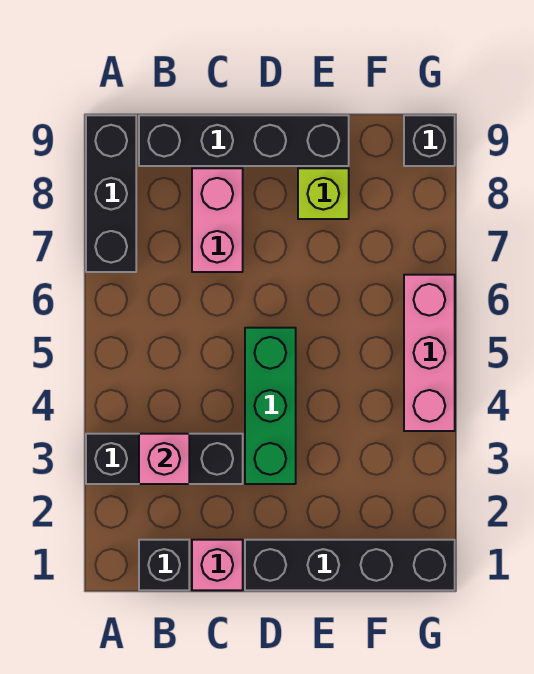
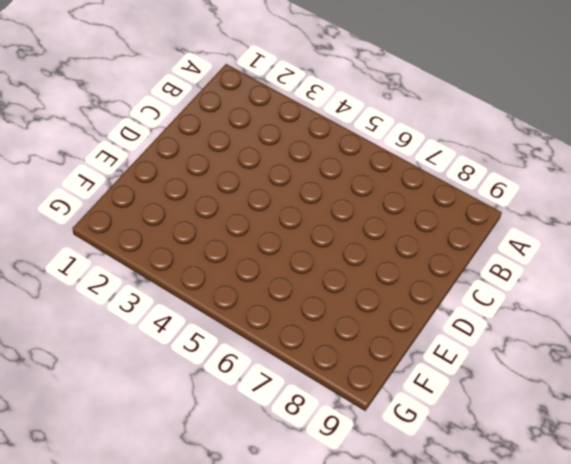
none -> black 1x3 brick [86,434,243,484]
none -> black 1x3 brick [86,115,136,272]
none -> black 1x1 brick [139,540,189,590]

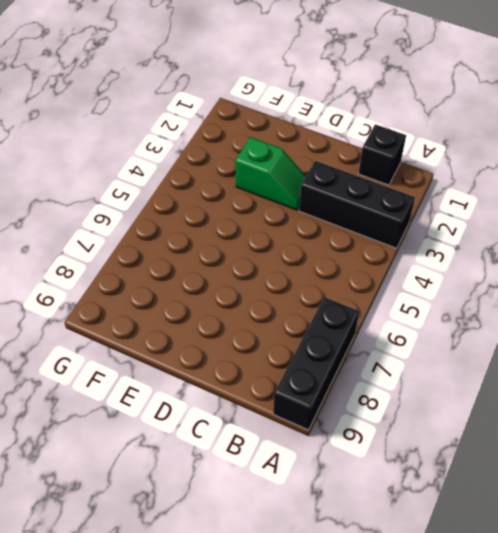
green 1x2 slope [235,137,306,210] -> green 1x3 brick [245,328,296,484]
none -> black 1x4 brick [139,115,349,166]
none -> pink 1x1 brick [192,540,243,590]
none -> pink 1x2 brick [192,168,243,272]

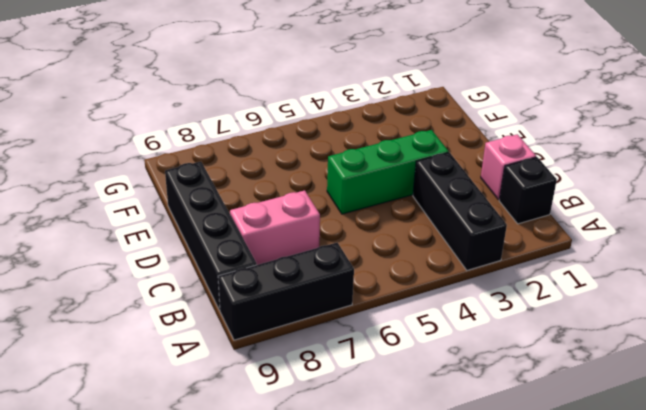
none -> black 1x4 brick [245,540,455,590]
none -> lime 1x1 brick [298,168,349,219]
none -> pink 1x3 brick [404,275,455,431]

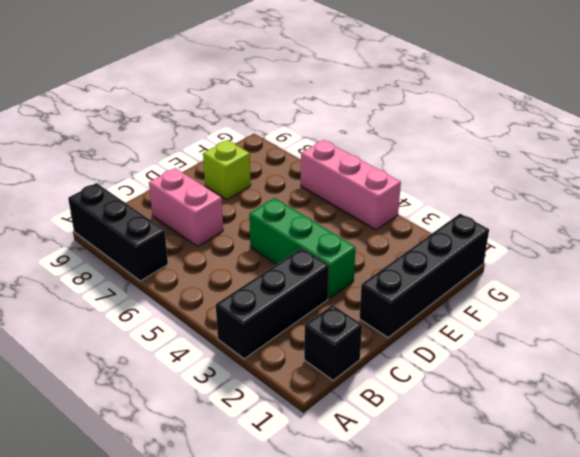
none -> black 1x4 brick [139,115,349,166]
none -> pink 1x1 brick [192,540,243,590]
none -> black 1x1 brick [404,115,455,166]

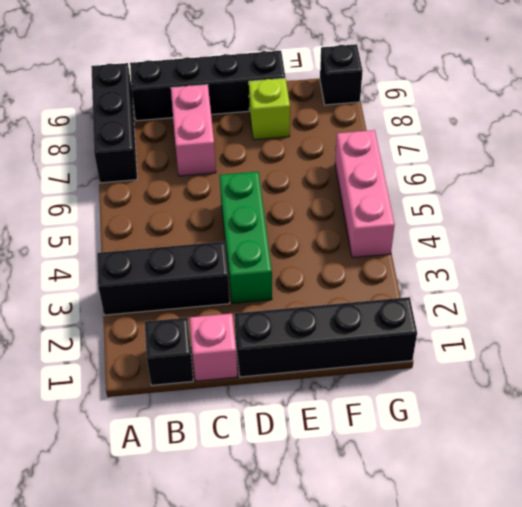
none -> pink 1x1 brick [139,434,189,484]

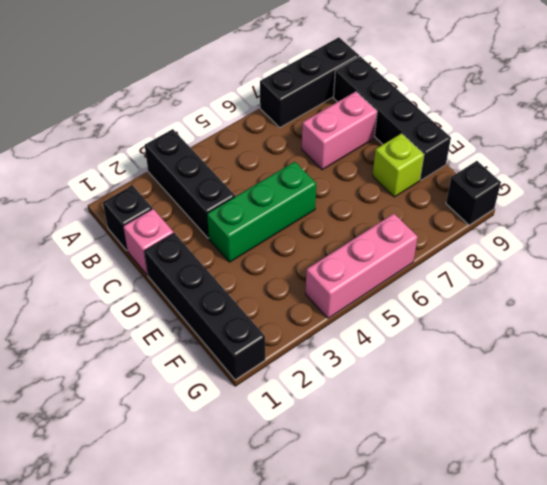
none -> pink 1x1 brick [139,434,189,484]

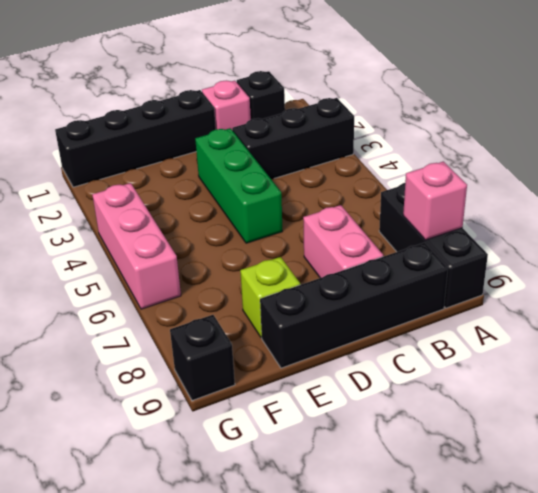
pink 1x1 brick [403,161,467,240] -> pink 1x1 brick moved to [139,434,189,484]

